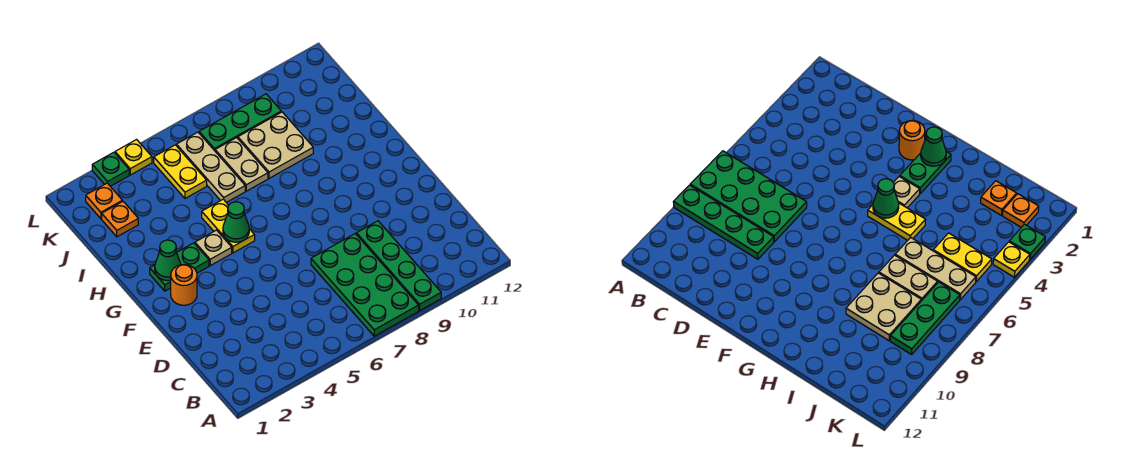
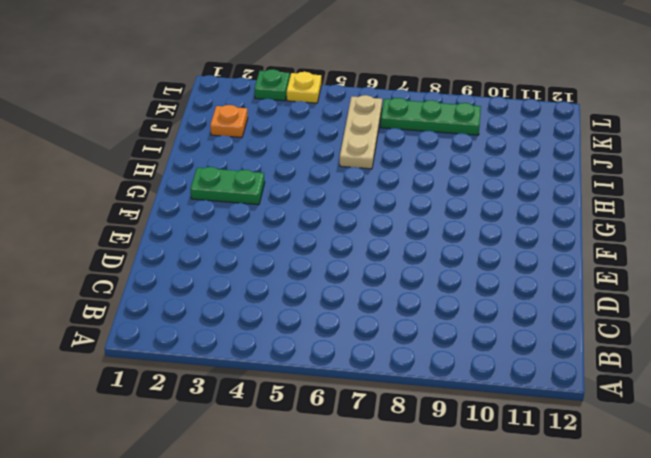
none -> green 2x4 plate [311,234,419,336]
none -> green 1x4 plate [356,221,441,310]
none -> orange 1x1 round brick [171,264,197,305]

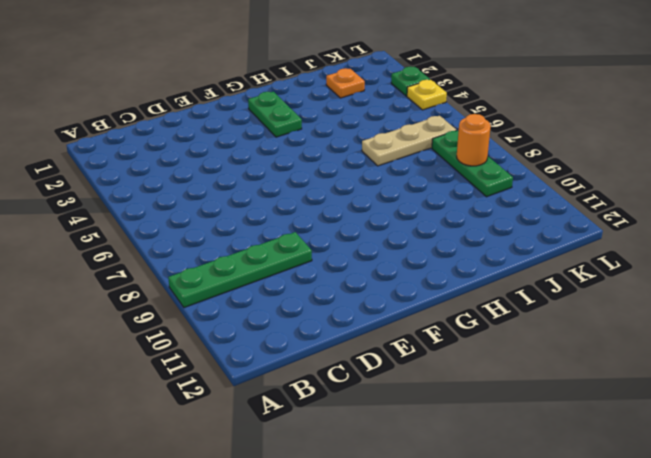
orange 1x1 round brick [457,114,491,166] -> orange 1x1 round brick moved to [171,264,197,305]
none -> green 2x4 plate [311,234,419,336]
none -> tan 1x1 plate [195,230,232,266]
none -> yellow 1x2 plate [202,199,255,253]

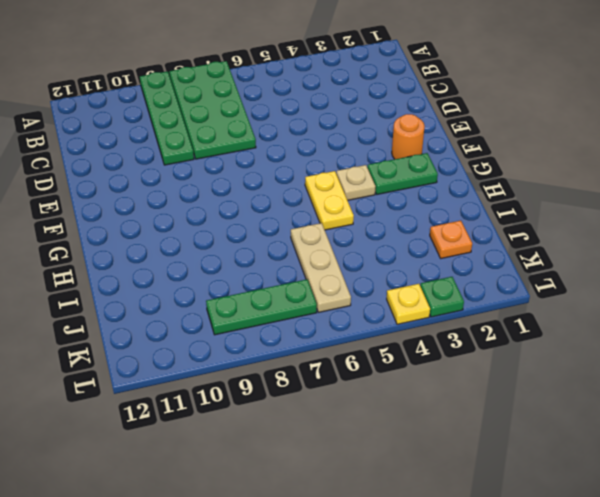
none -> tan 1x2 plate [215,138,268,191]
none -> tan 2x2 plate [238,112,313,178]
none -> yellow 1x2 plate [154,145,207,198]

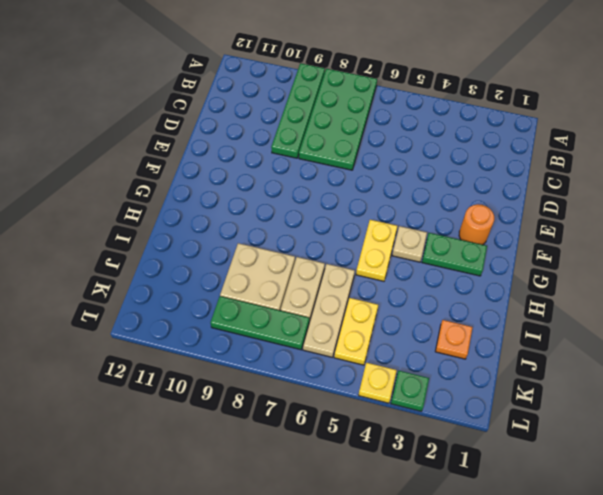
none -> orange 1x1 plate [86,183,122,219]
none -> green 1x1 cone [155,240,181,281]
none -> green 1x1 cone [223,202,249,242]

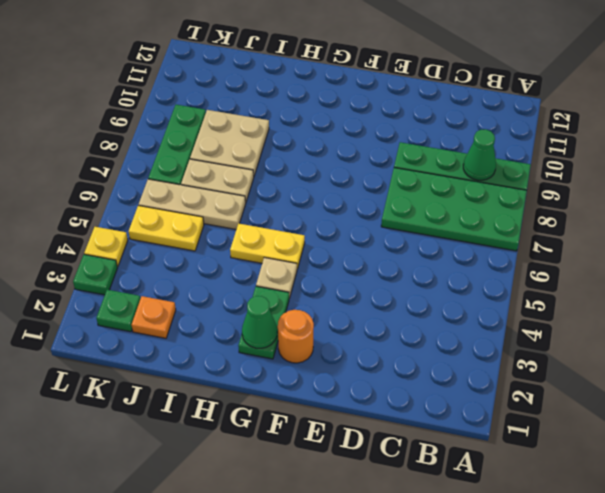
green 1x1 cone [463,129,496,180] -> green 1x1 cone moved to [223,202,249,242]
green 1x1 plate [96,290,140,332] -> orange 1x1 plate [86,183,122,219]

